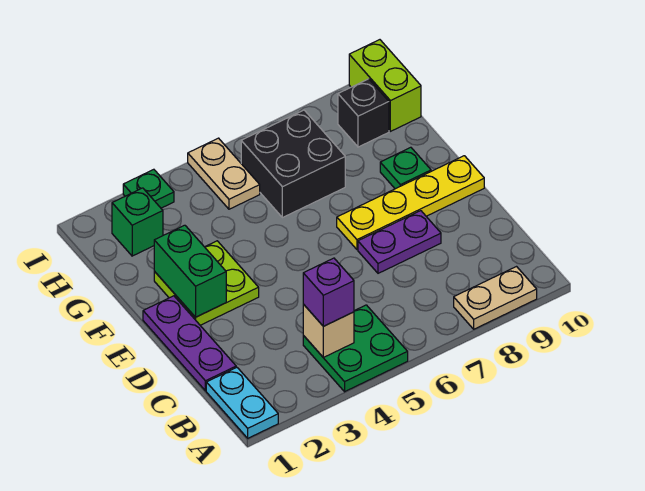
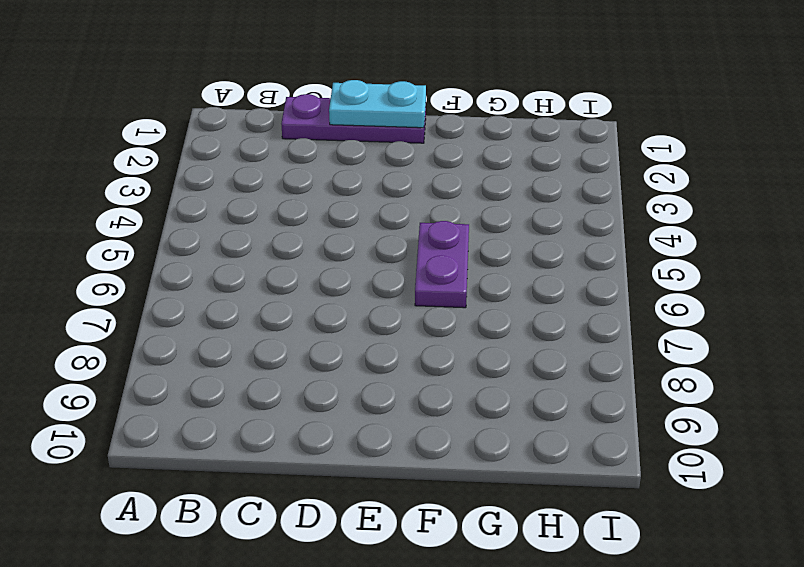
cyan 1x2 plate [329,80,426,128] -> cyan 1x2 plate moved to [206,367,278,438]
purple 1x2 plate [415,221,469,308] -> purple 1x2 plate moved to [358,211,441,273]
none -> green 2x2 plate [303,305,408,392]
none -> tan 1x2 plate [454,267,537,329]
none -> lime 2x2 plate [154,241,259,325]

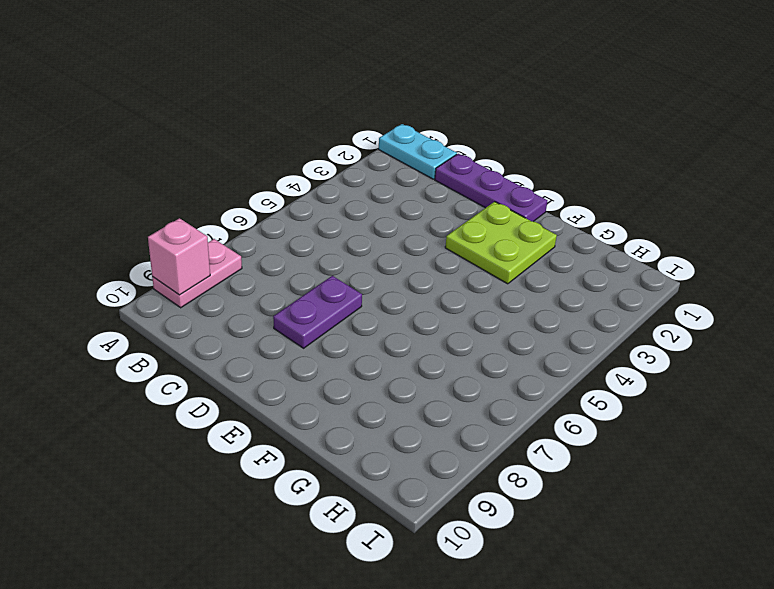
pink 1x2 plate [152,239,242,308] -> tan 1x2 plate [454,267,537,329]
pink 1x1 brick [148,218,210,295] -> none
none -> green 2x2 plate [303,305,408,392]
none -> yellow 1x4 plate [337,156,484,250]
none -> green 1x1 plate [380,147,431,189]

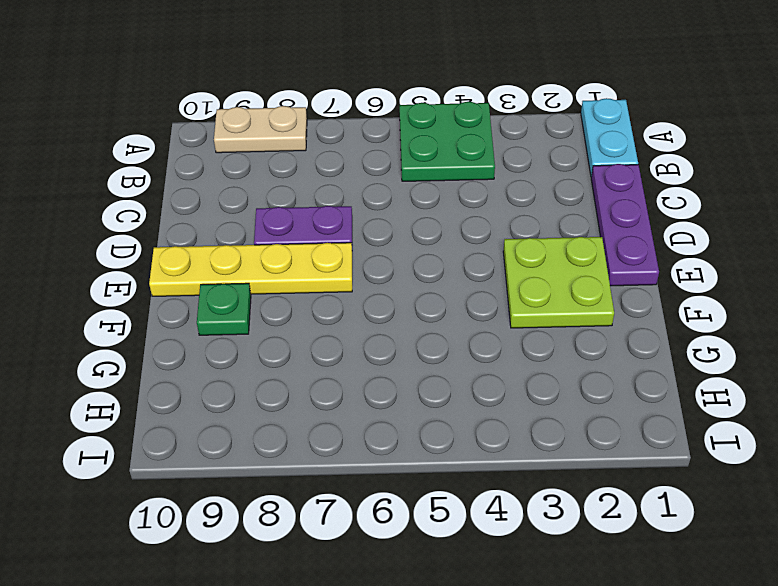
none -> black 2x2 brick [241,110,345,218]
none -> green 1x1 brick [112,188,163,256]
none -> tan 1x2 plate [188,138,260,209]

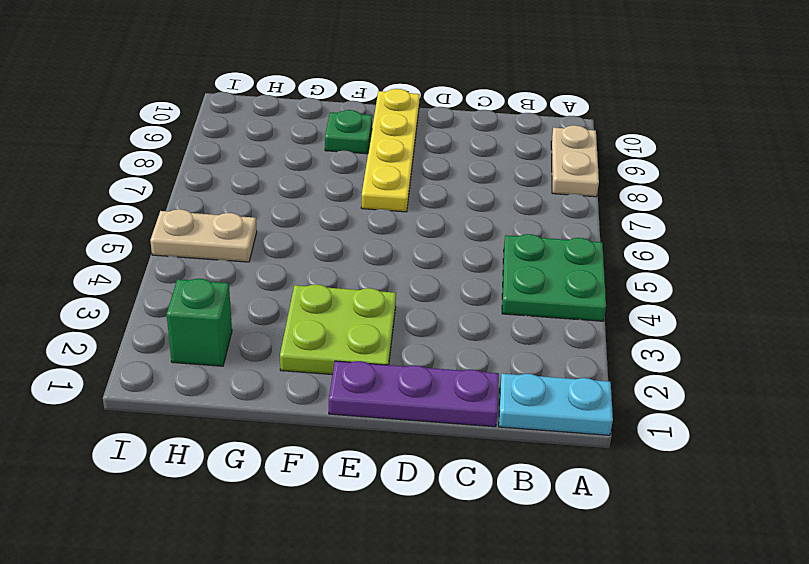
none -> purple 1x2 plate [358,211,441,273]
none -> black 2x2 brick [241,110,345,218]
none -> black 1x1 brick [338,79,389,147]

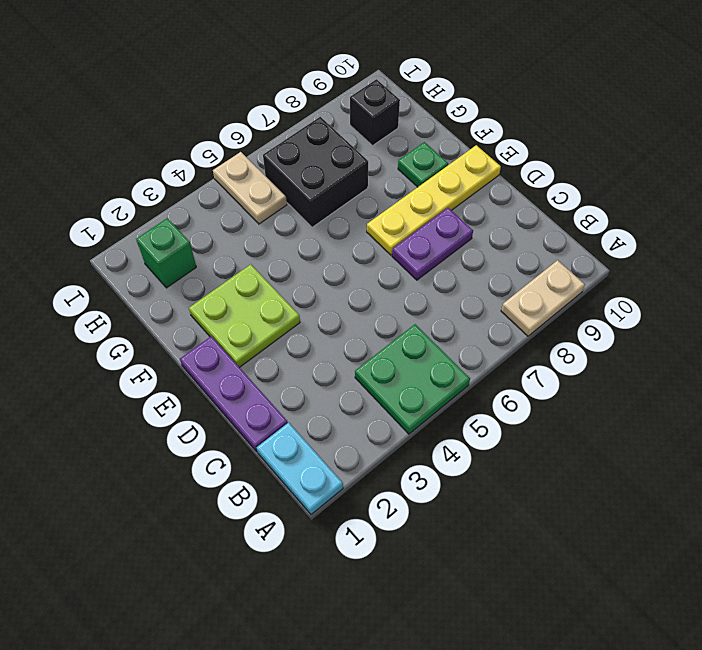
none -> lime 1x2 brick [349,40,421,131]
none -> green 1x1 plate [123,169,174,208]
none -> tan 1x1 brick [303,304,354,357]

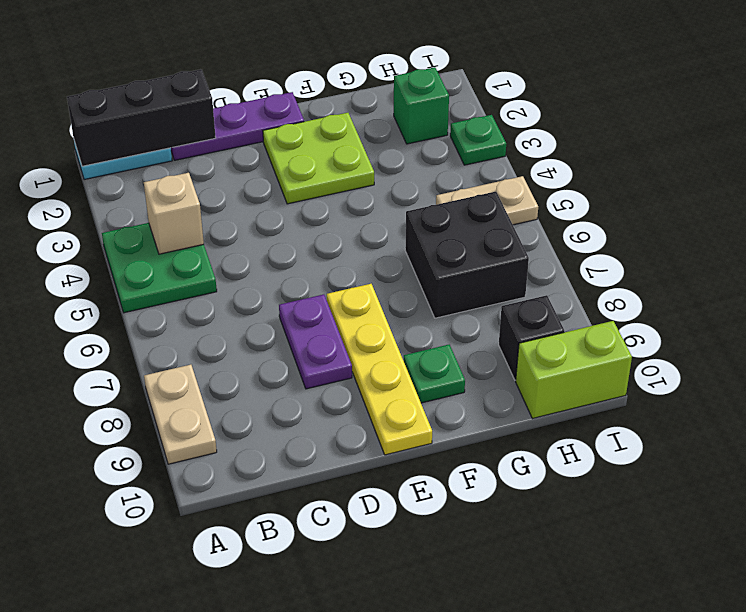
black 1x3 brick [67,69,216,166] -> none
none -> green 1x2 brick [154,225,226,317]
none -> purple 1x1 brick [303,258,354,326]

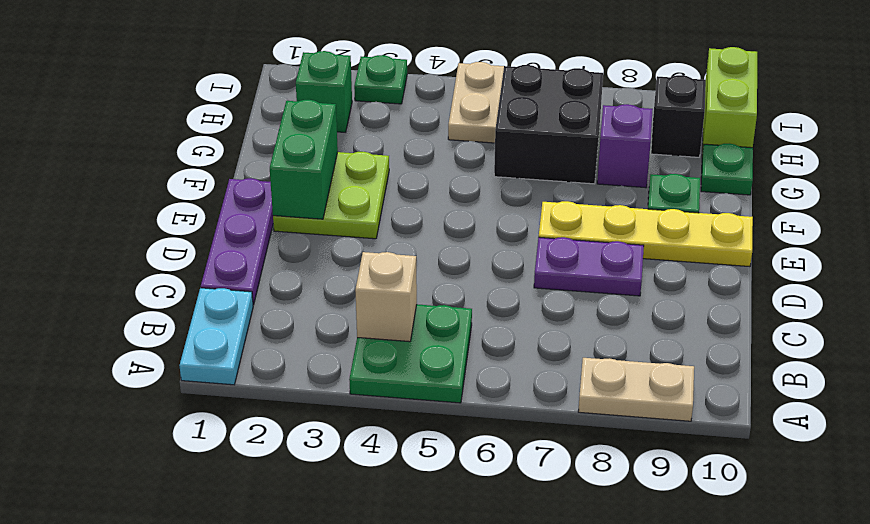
purple 1x1 brick [597,104,653,188] -> purple 1x1 brick moved to [303,258,354,326]
green 1x1 plate [701,144,753,195] -> none

